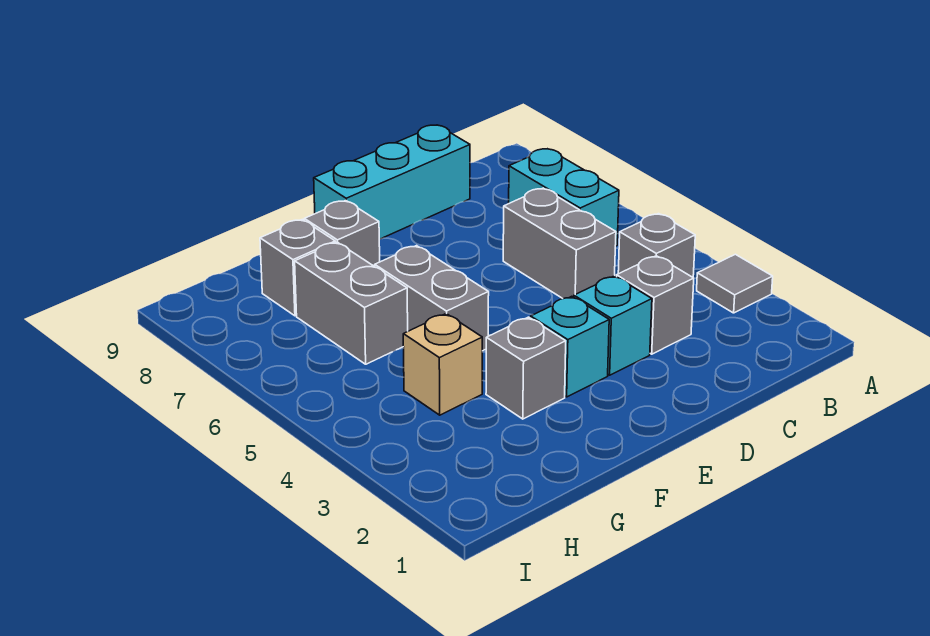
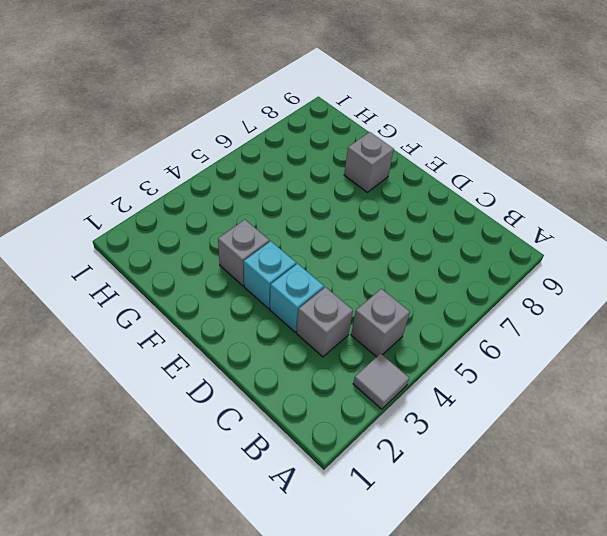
none -> cyan 1x2 brick [509,149,619,246]
none -> grey 1x2 brick [503,188,616,299]
none -> cyan 1x3 brick [314,125,470,239]

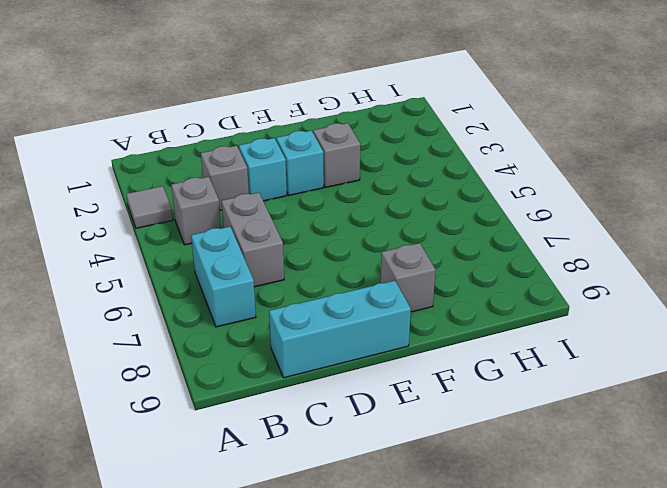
none -> grey 1x2 brick [375,246,489,351]
none -> tan 1x1 brick [403,314,482,415]
none -> grey 1x2 brick [295,242,408,364]

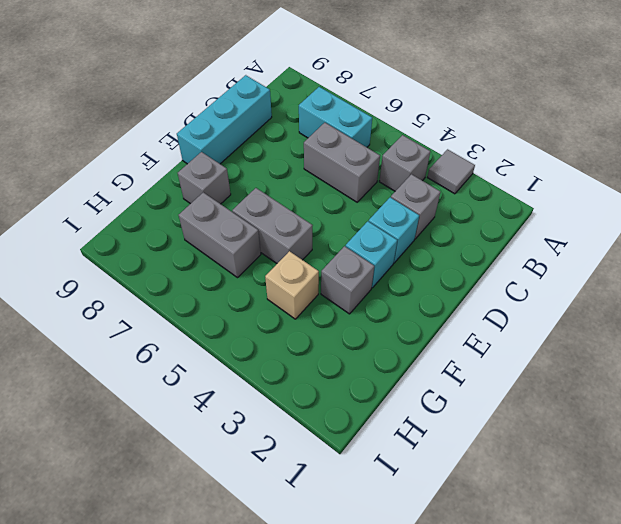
none -> grey 1x1 brick [260,220,335,316]

